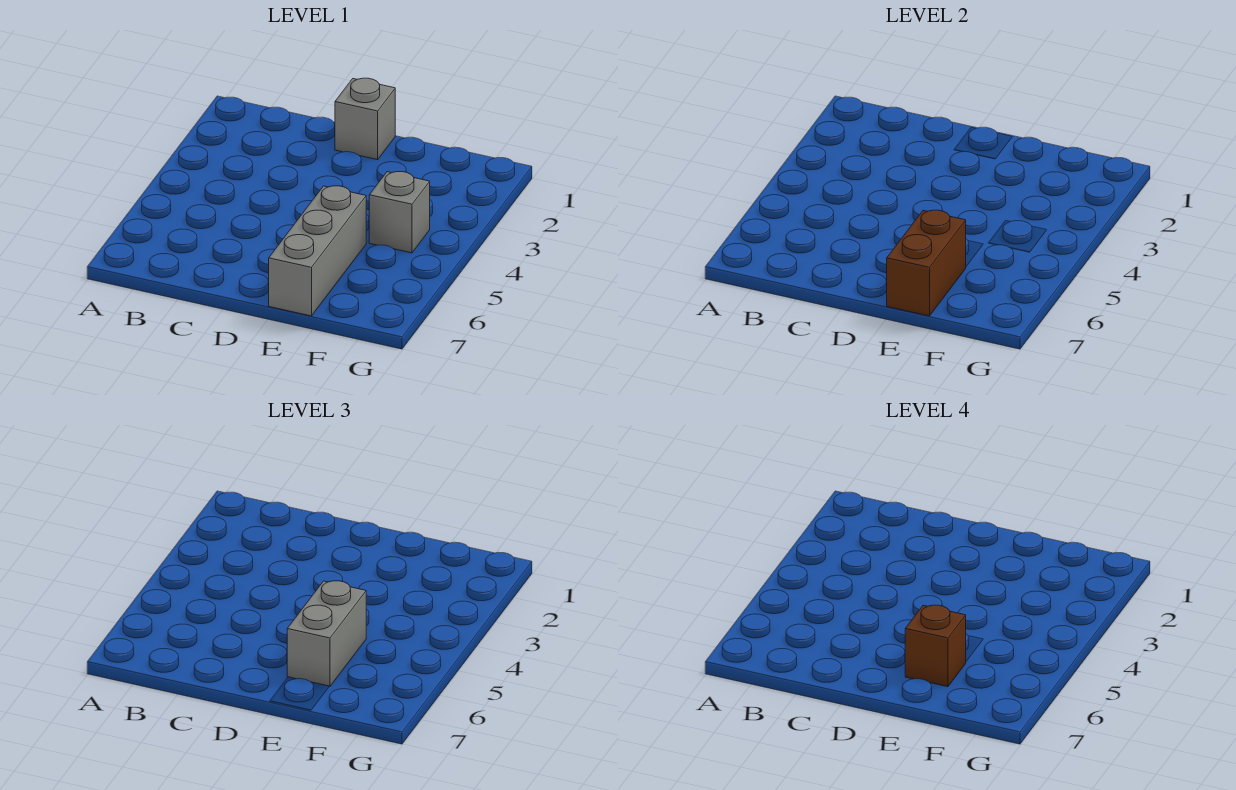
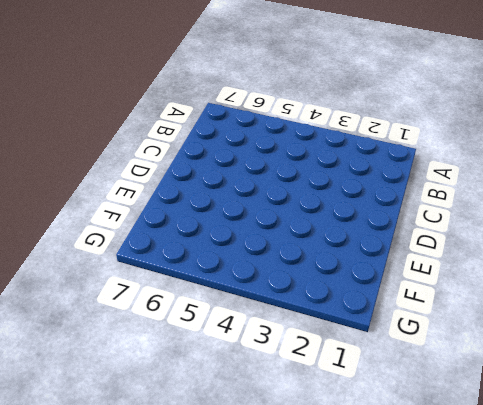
none -> grey 1x1 brick [335,78,395,160]
none -> grey 1x3 brick [269,186,366,316]

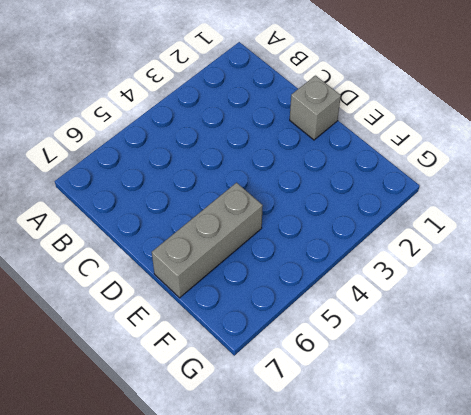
none -> grey 1x1 brick [369,172,430,253]
none -> brown 1x2 brick [887,210,966,316]

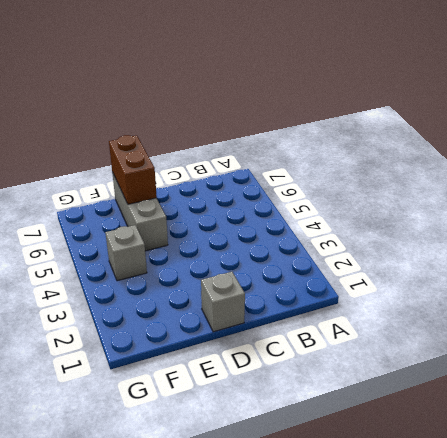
none -> grey 1x2 brick [287,581,366,687]
none -> brown 1x1 brick [905,605,966,687]

